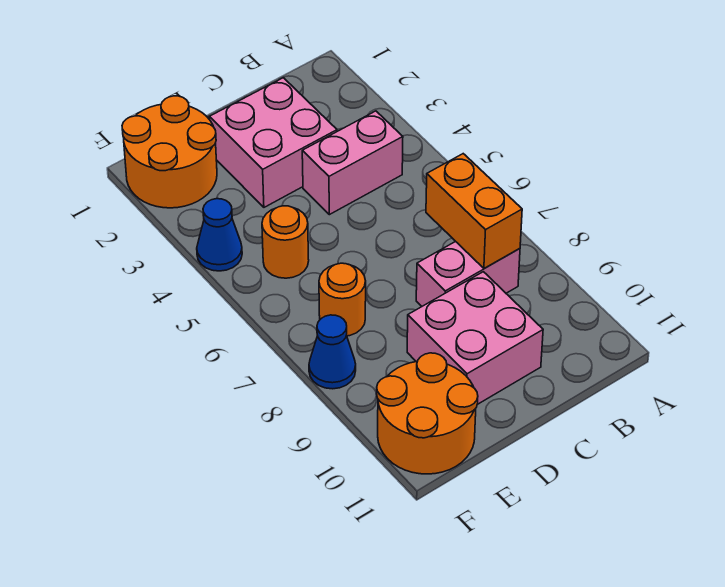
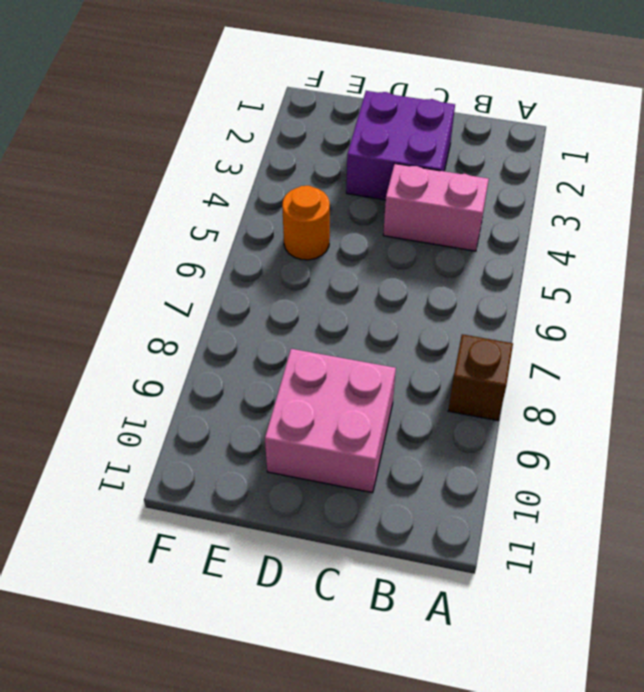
brown 1x1 brick [448,334,513,421] -> none
purple 2x2 brick [346,91,455,200] -> pink 2x2 brick [210,78,337,207]
none -> pink 1x2 brick [416,241,520,306]
none -> orange 2x2 round brick [122,96,217,208]

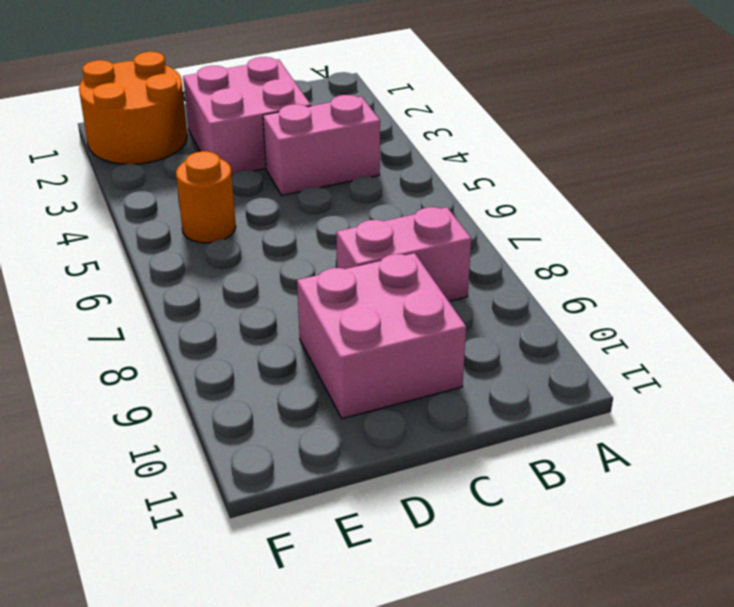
none -> orange 1x1 round brick [319,263,366,336]
none -> orange 2x2 round brick [377,353,478,474]

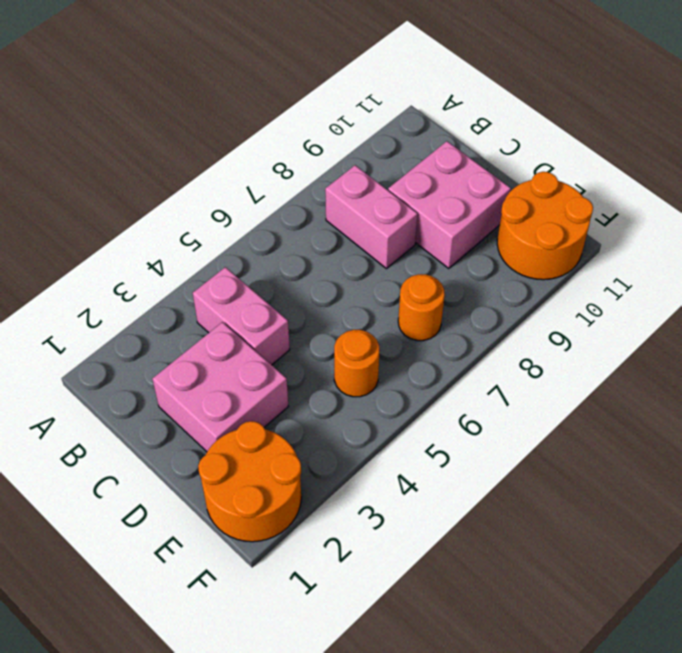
none -> blue 1x1 cone [197,199,242,271]
none -> blue 1x1 cone [309,315,356,389]

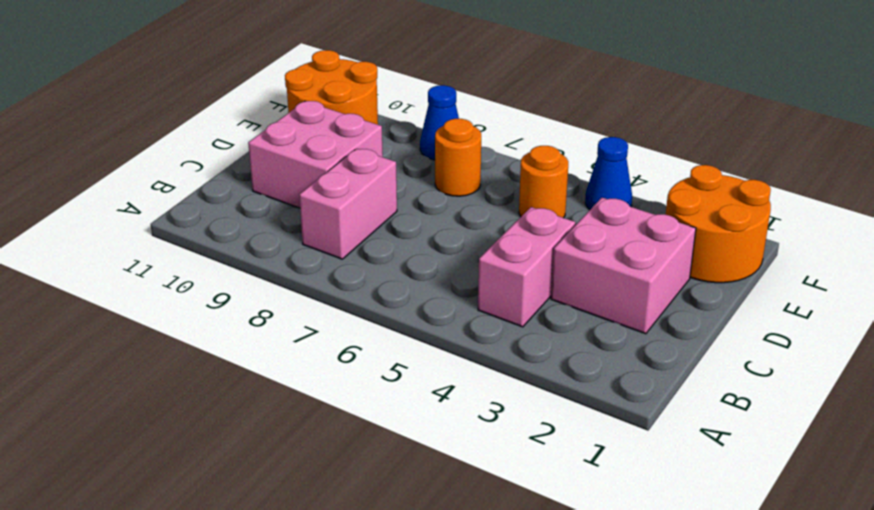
none -> orange 1x2 brick [426,154,522,269]

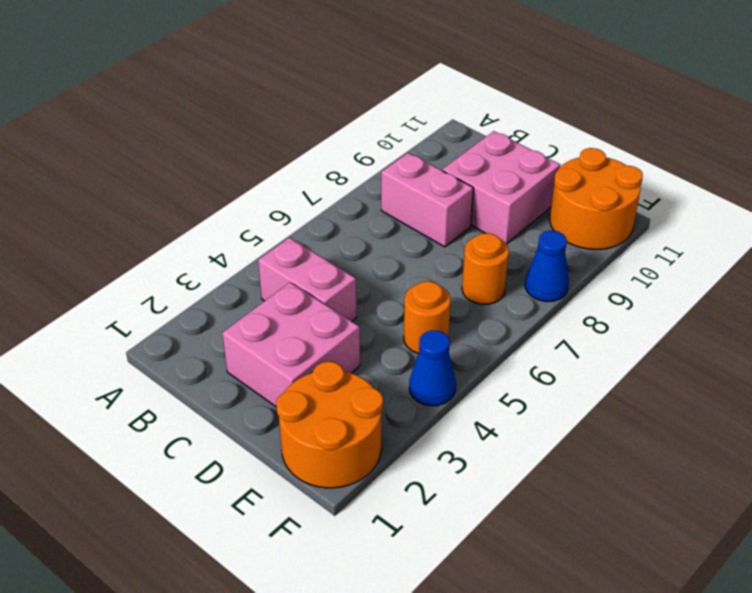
none -> orange 1x2 brick [426,154,522,269]

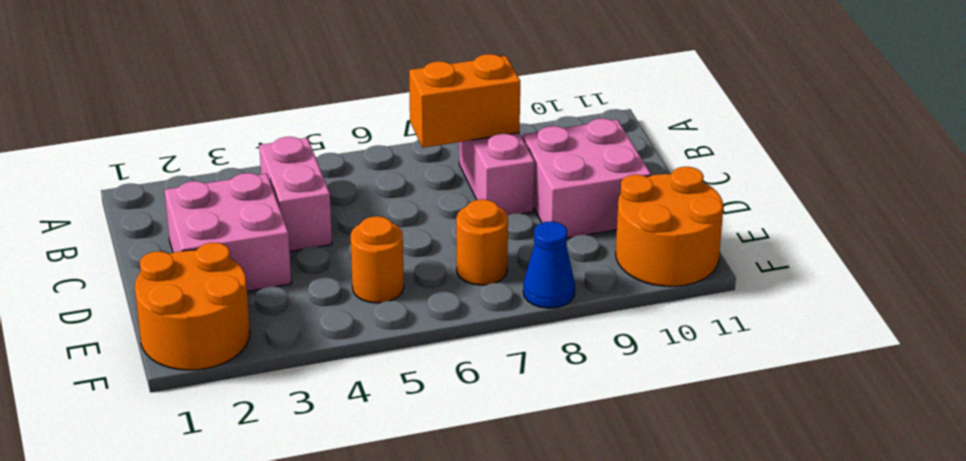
none -> blue 1x1 cone [197,199,242,271]

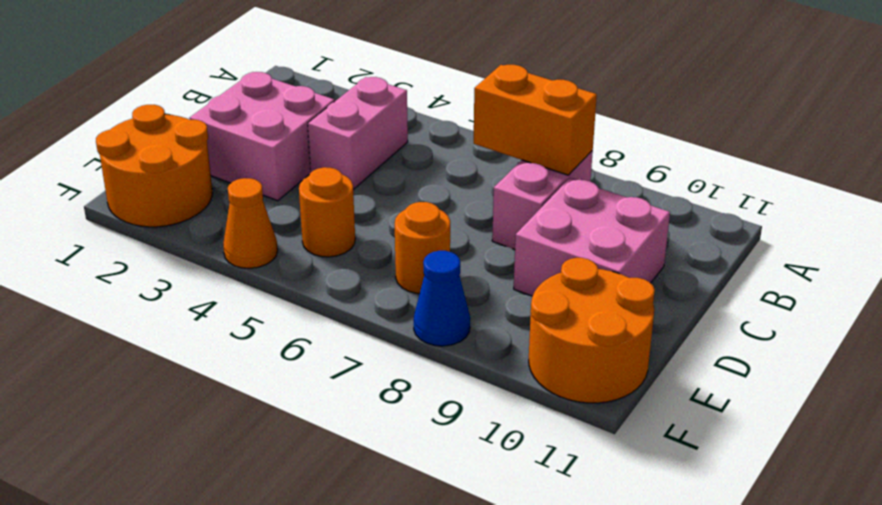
orange 1x1 cone [223,178,278,268] -> blue 1x1 cone [197,199,242,271]

